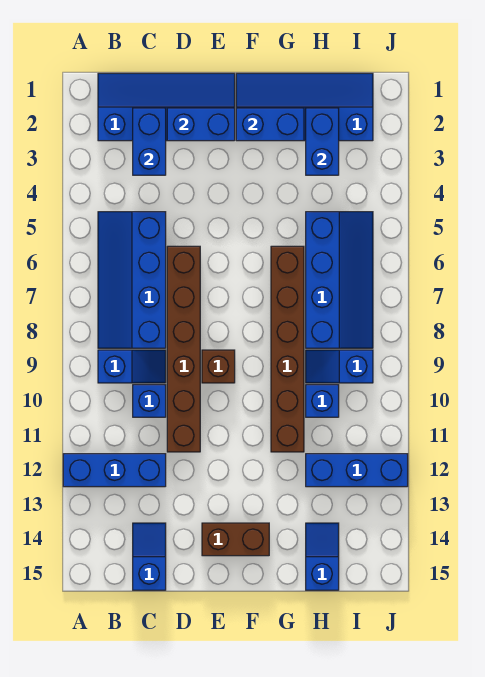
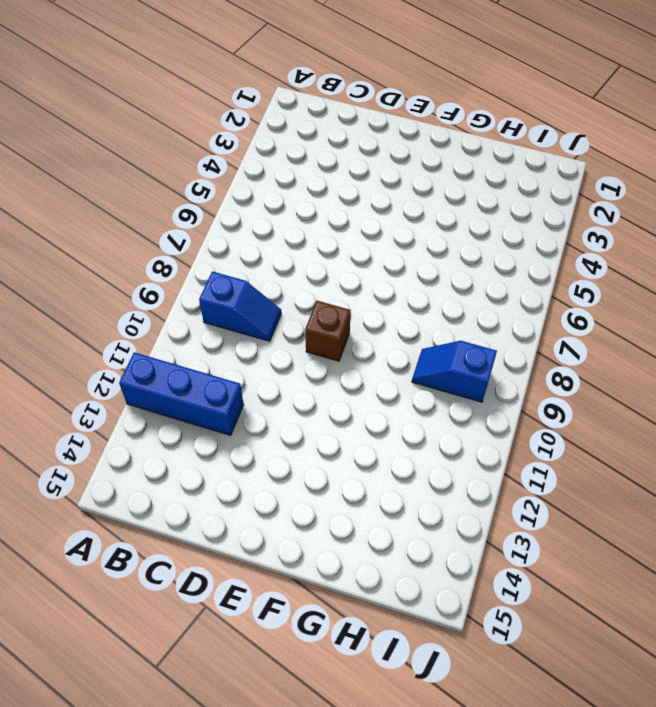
none -> blue 2x4 slope [98,73,235,141]
none -> blue 2x4 slope [98,212,166,348]
none -> blue 1x1 brick [133,385,166,417]

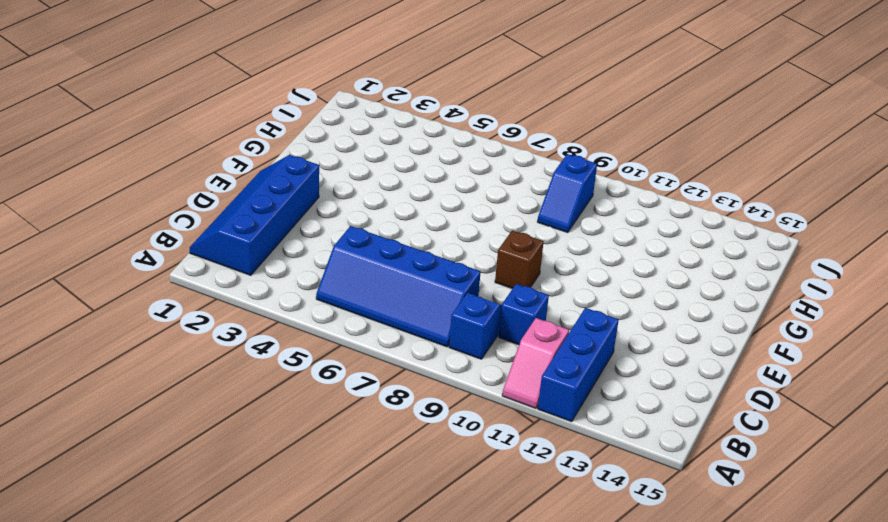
pink 1x2 slope [502,318,569,408] -> none
none -> blue 1x2 slope [133,523,166,590]
none -> brown 1x6 brick [167,246,200,452]
none -> brown 1x2 brick [202,523,269,556]

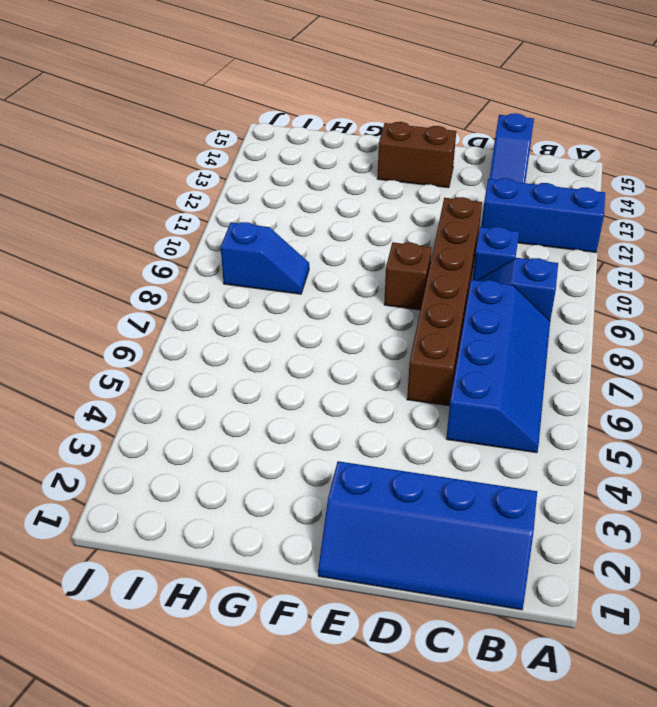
none -> blue 2x4 slope [236,73,373,141]
none -> brown 1x6 brick [271,246,304,452]
none -> blue 2x4 slope [306,212,373,348]

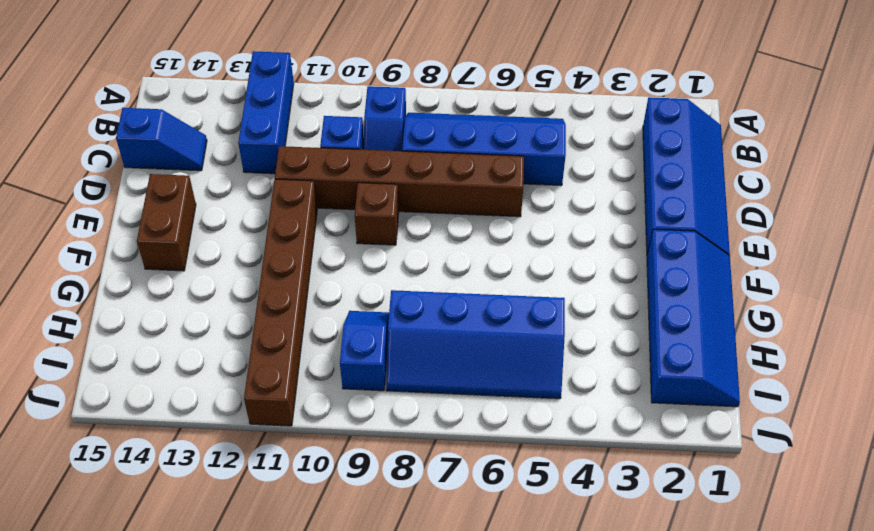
brown 1x6 brick [244,179,317,426] -> brown 1x6 brick turned to [271,246,304,452]
none -> blue 1x1 brick [306,385,339,417]
none -> blue 1x3 brick [306,454,408,487]
none -> blue 1x2 slope [306,523,339,590]

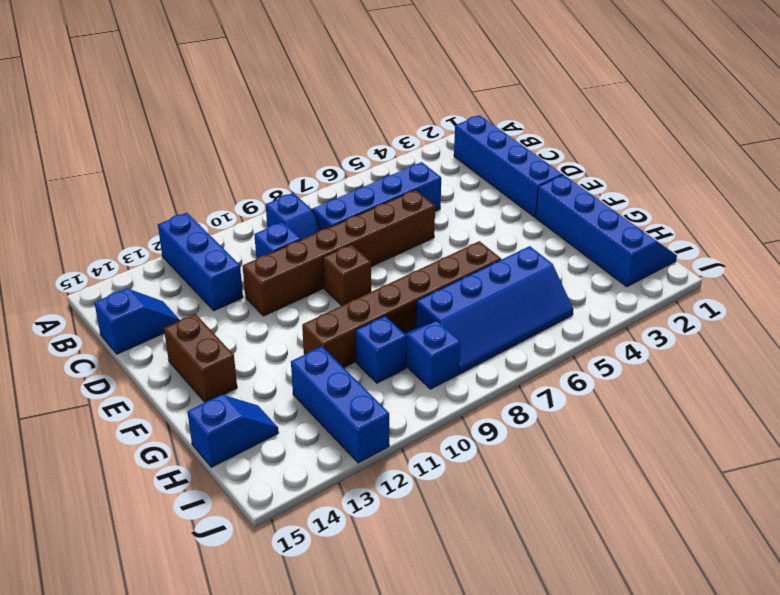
none -> blue 1x2 brick [133,108,166,175]
none -> blue 1x2 brick [167,108,235,141]
none -> blue 1x2 brick [236,108,304,141]

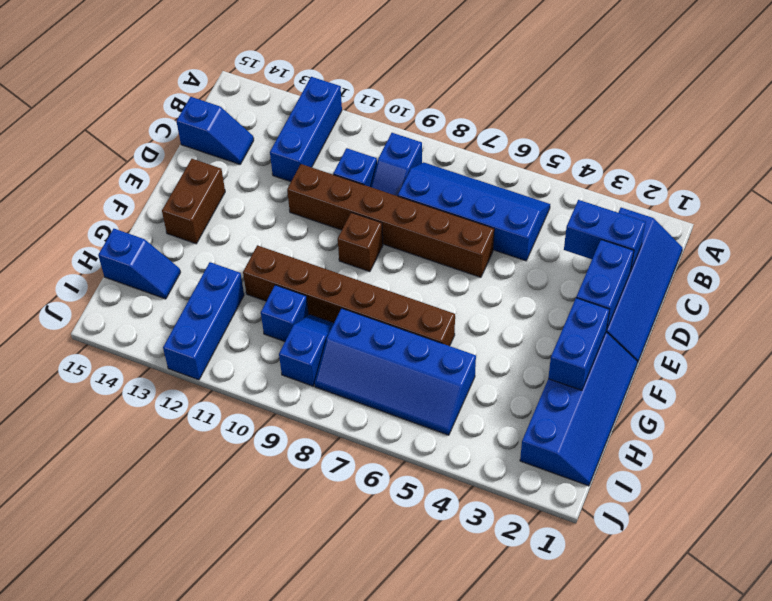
none -> blue 1x2 brick [306,108,339,175]

